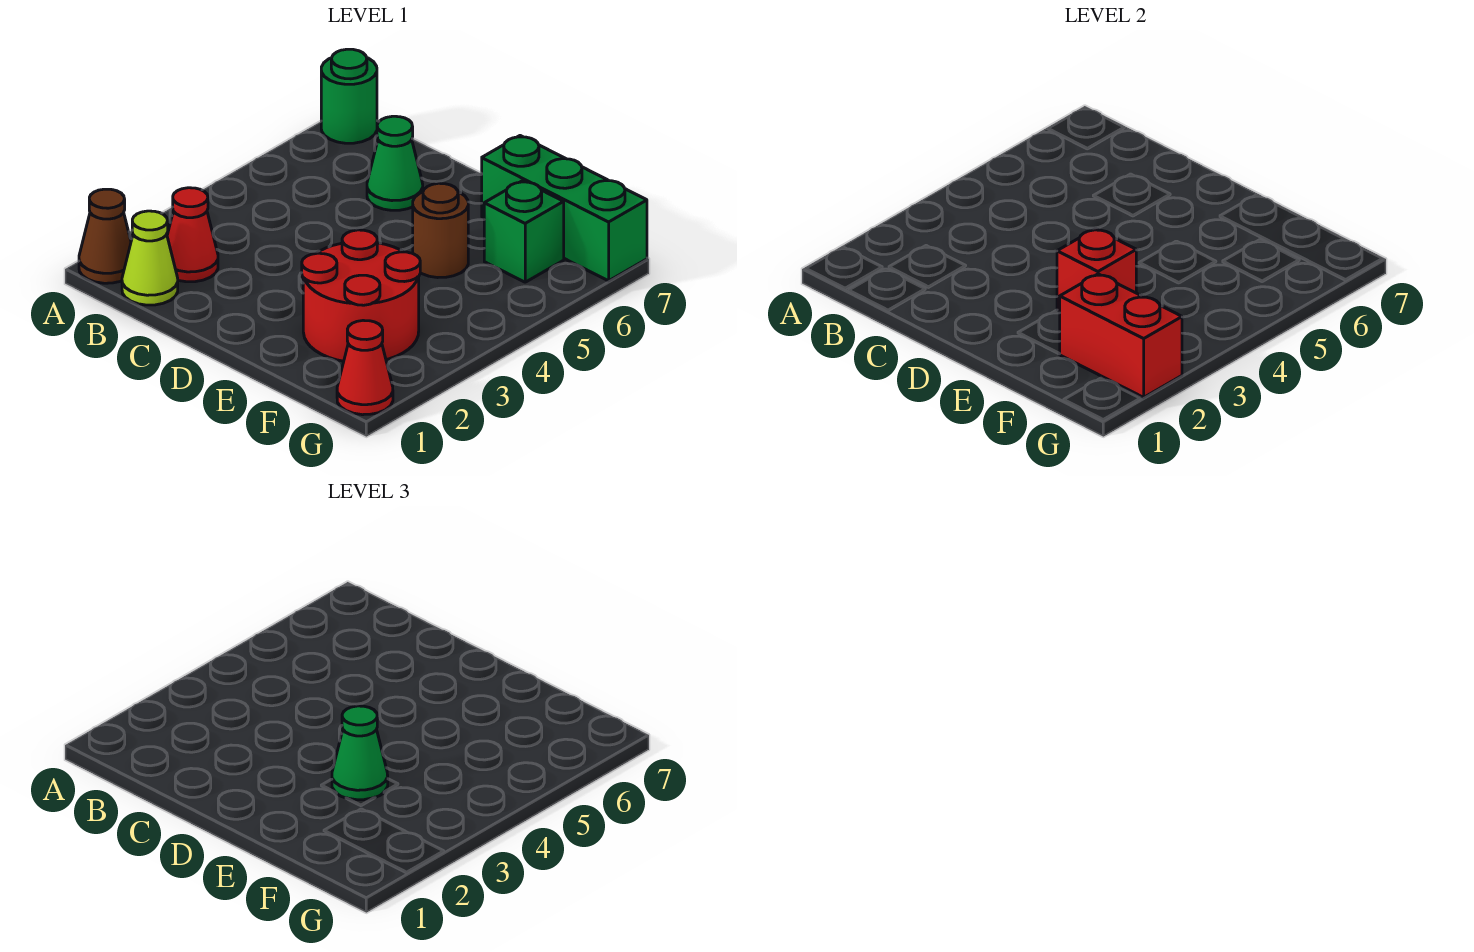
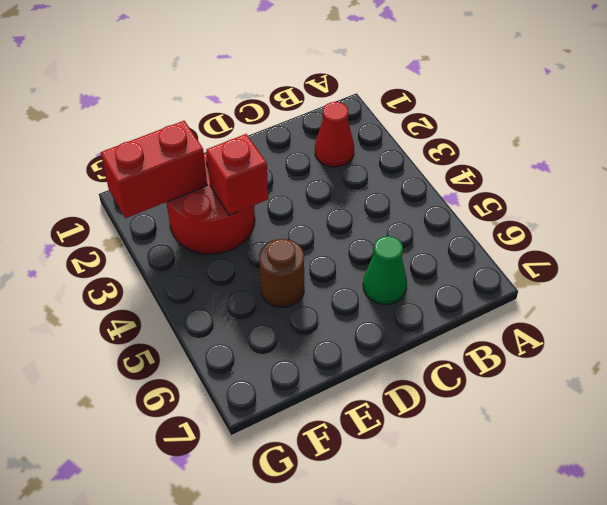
none -> brown 1x1 cone [79,189,131,283]
none -> green 1x1 round brick [321,49,377,143]
none -> lime 1x1 cone [122,211,178,305]

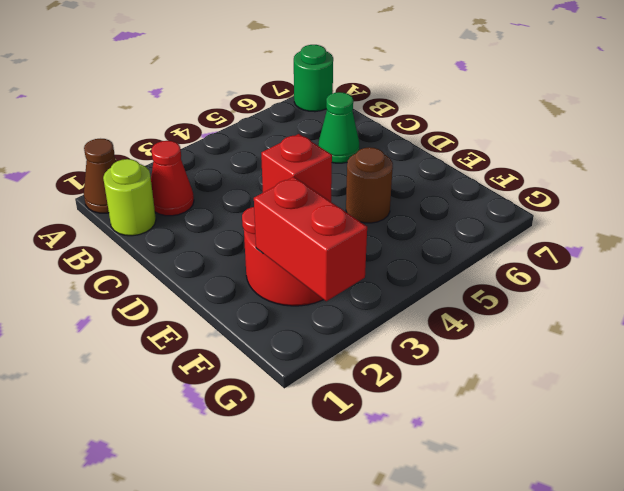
lime 1x1 round brick [103,159,156,236] -> lime 1x1 cone [122,211,178,305]
none -> green 1x3 brick [482,136,647,281]
none -> green 1x1 brick [484,181,564,282]
none -> red 1x1 cone [337,320,393,415]

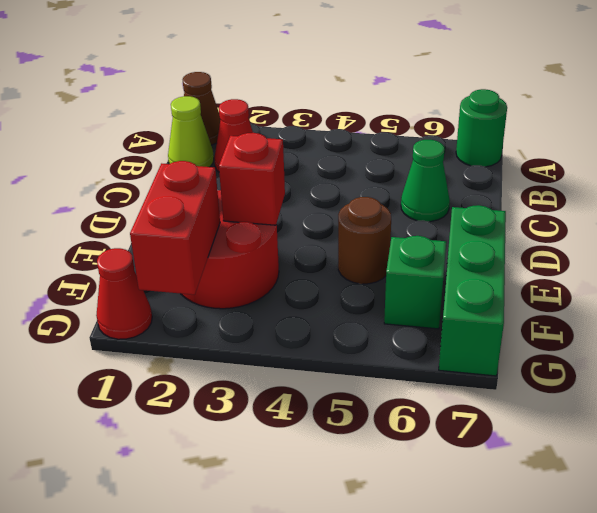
none -> green 1x1 cone [332,706,388,800]

